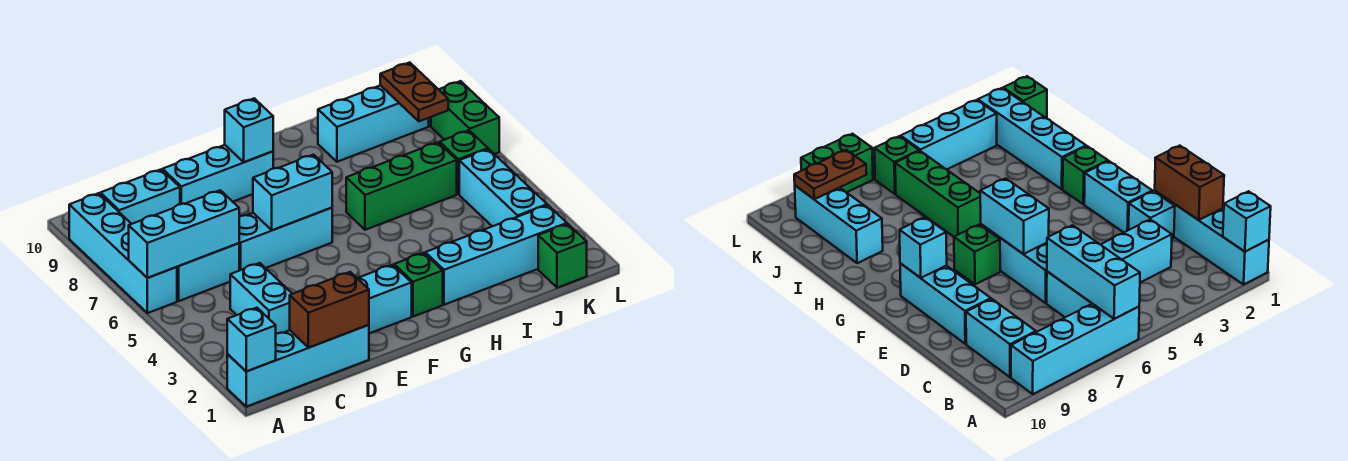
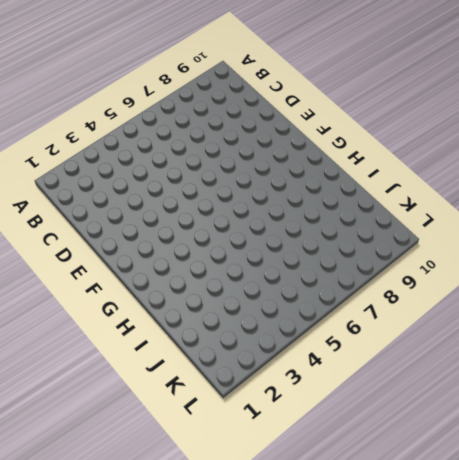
none -> cyan 1x4 brick [227,325,369,407]
none -> cyan 1x4 brick [69,193,177,313]
none -> cyan 1x2 brick [177,243,239,301]

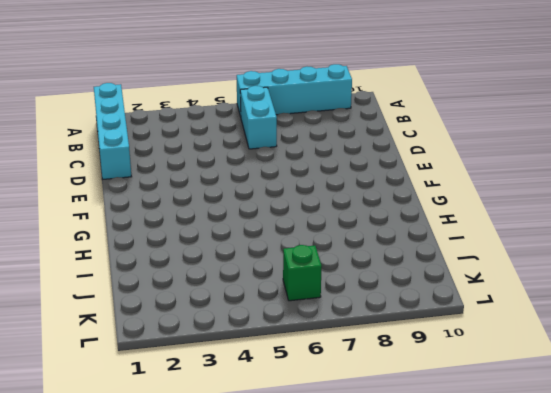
none -> cyan 1x2 brick [100,170,180,224]
none -> cyan 1x2 brick [230,263,292,334]
none -> cyan 1x1 brick [1129,191,1175,239]

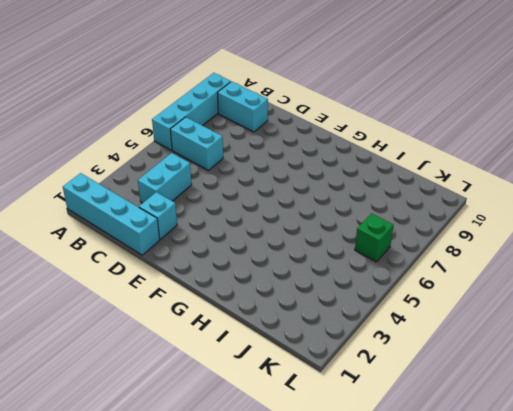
none -> cyan 1x3 brick [239,208,332,271]
none -> cyan 1x3 brick [163,145,273,204]
none -> cyan 1x2 brick [357,265,412,333]

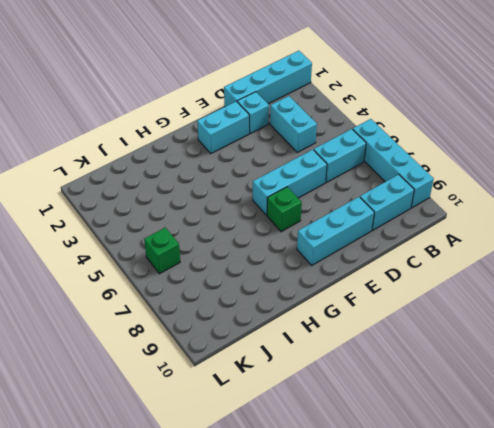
none -> green 1x1 brick [394,253,443,317]
none -> cyan 1x4 brick [425,205,567,305]
none -> green 1x3 brick [346,142,457,230]

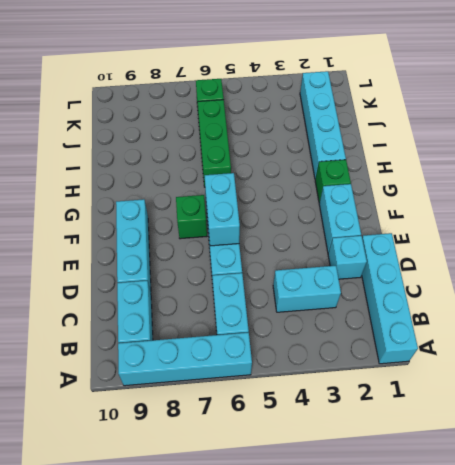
none -> cyan 1x3 brick [318,85,429,162]
none -> green 1x1 brick [538,224,587,288]
none -> cyan 1x3 brick [459,149,547,226]

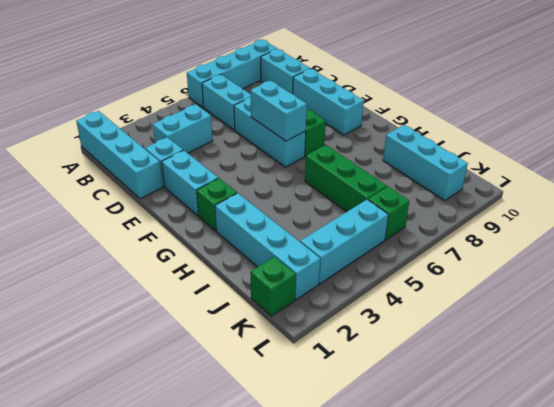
none -> green 1x2 brick [431,81,499,154]
none -> cyan 1x1 brick [227,308,276,371]
none -> cyan 1x3 brick [129,190,239,278]

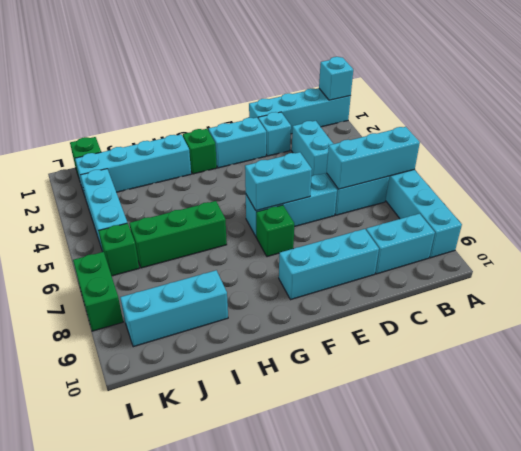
none -> brown 1x2 brick [290,272,369,348]
none -> cyan 1x1 brick [225,98,273,162]
none -> brown 1x2 plate [380,62,448,121]

